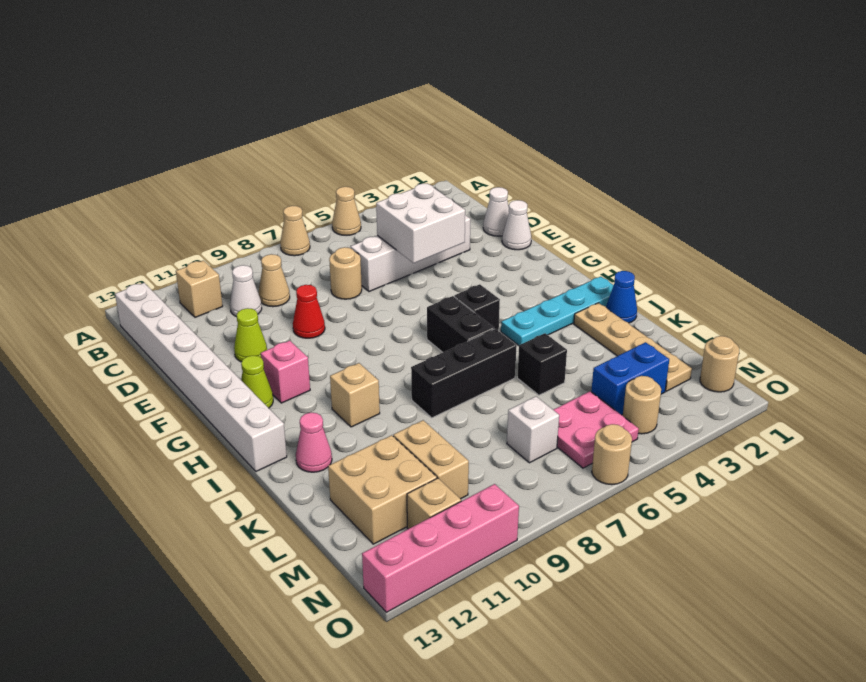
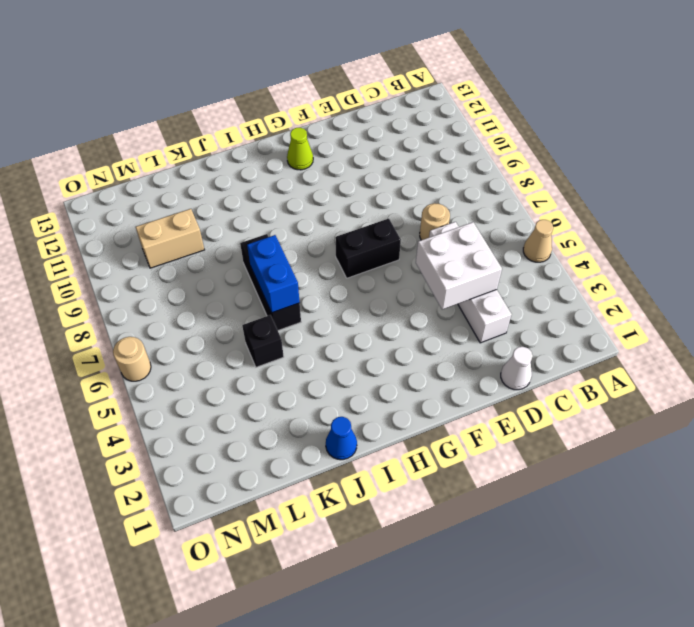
black 1x2 brick [335,219,401,278] -> black 1x2 brick moved to [427,296,494,352]
blue 1x2 brick [247,235,300,313] -> blue 1x2 brick moved to [591,342,669,415]
none -> tan 1x1 cone [280,206,310,256]
none -> tan 1x1 brick [176,261,223,317]
none -> white 1x8 brick [115,283,287,471]
none -> tan 1x1 cone [258,254,290,307]

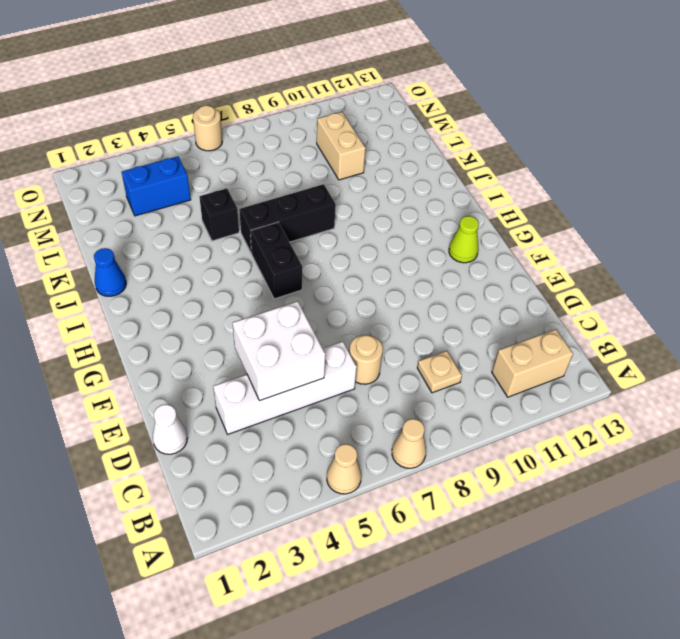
tan 1x2 brick [492,329,573,397] -> tan 1x1 brick [176,261,223,317]
tan 1x1 plate [417,351,462,393] -> tan 1x1 cone [258,254,290,307]
none -> white 1x8 brick [115,283,287,471]
none -> white 1x1 cone [230,265,262,317]
none -> white 1x1 cone [502,200,531,250]
none -> red 1x1 cone [293,285,325,338]

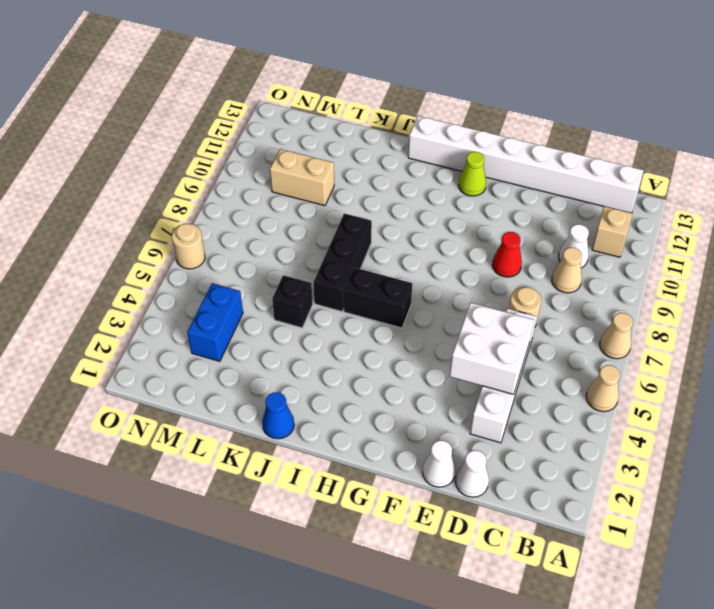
none -> lime 1x1 cone [234,308,267,362]
none -> pink 1x1 brick [261,341,310,403]
none -> black 1x1 brick [454,284,500,331]
none -> cyan 1x4 plate [501,277,614,345]

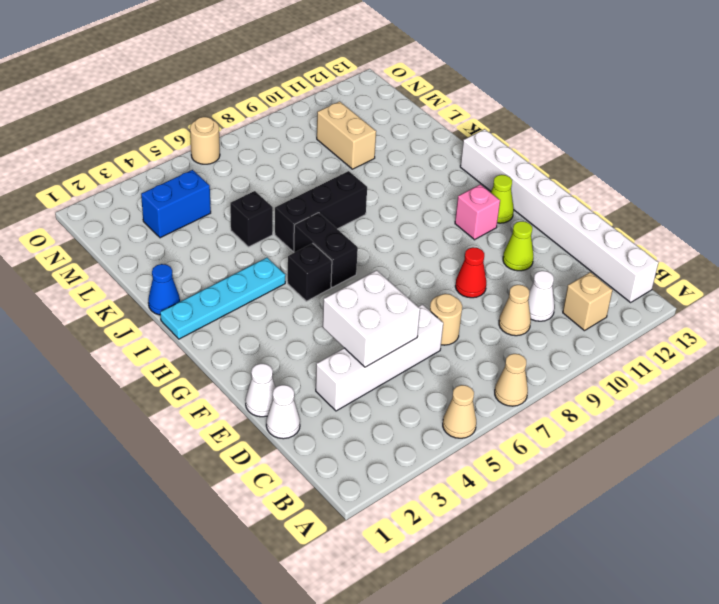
none -> tan 1x1 brick [330,363,380,427]
none -> tan 1x4 plate [574,303,692,391]
none -> pink 1x1 cone [296,413,332,472]
none -> tan 2x2 brick [328,435,437,544]

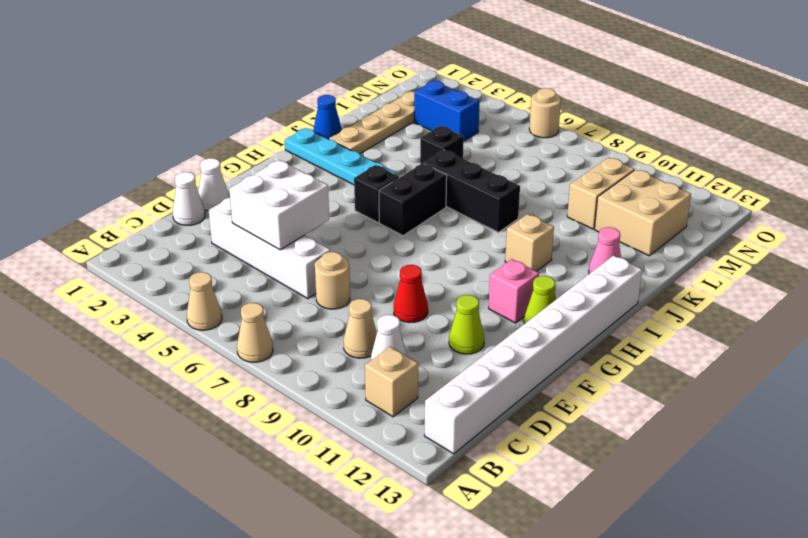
none -> pink 2x2 plate [554,391,639,468]
none -> white 1x1 brick [507,397,559,463]
none -> tan 1x1 round brick [700,336,739,392]
none -> tan 1x1 round brick [623,376,661,434]

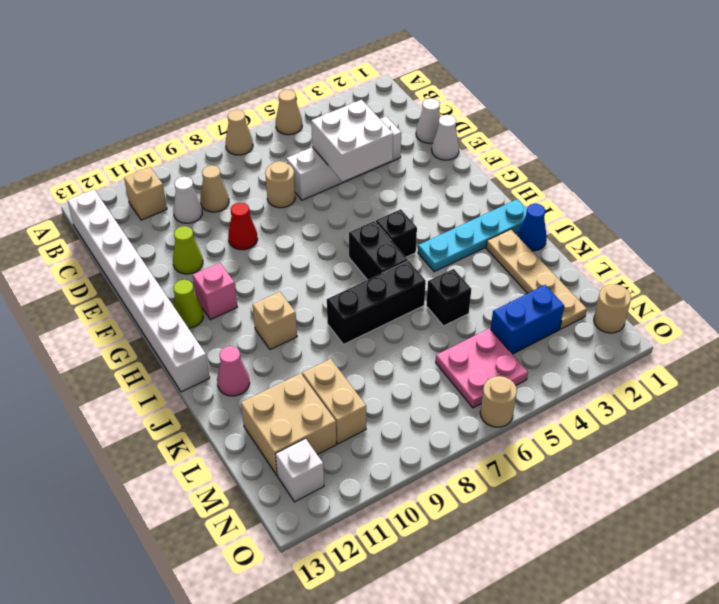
white 1x1 brick [275,438,324,502] -> white 1x1 brick moved to [507,397,559,463]
none -> tan 1x1 round brick [623,376,661,434]
none -> tan 1x1 brick [407,478,461,529]
none -> pink 1x4 brick [362,484,519,612]

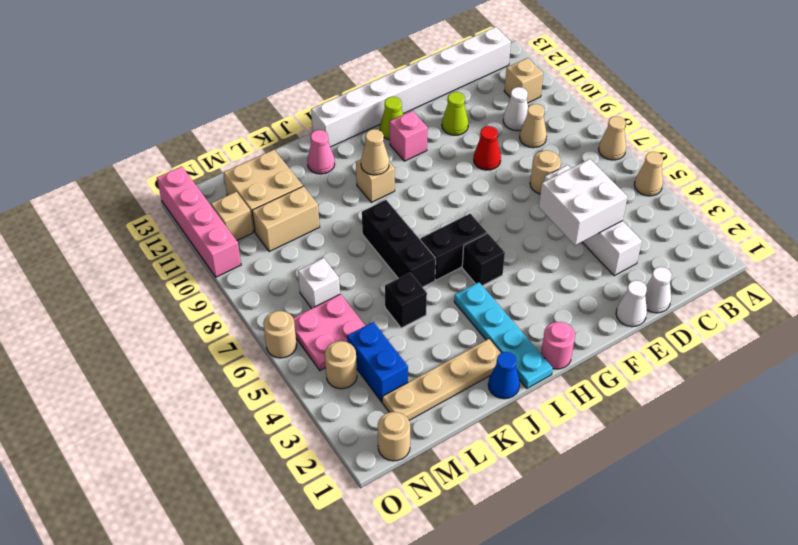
pink 1x1 round brick [541,322,575,369] -> none
tan 1x1 cone [361,129,389,175] -> none

